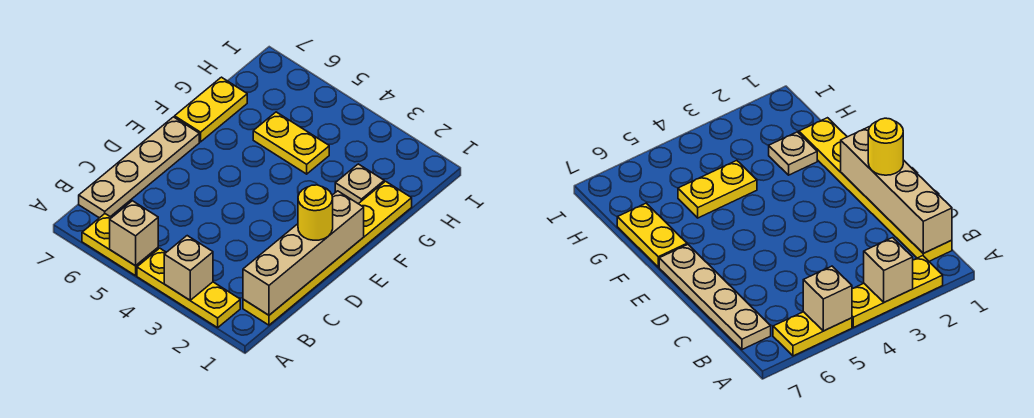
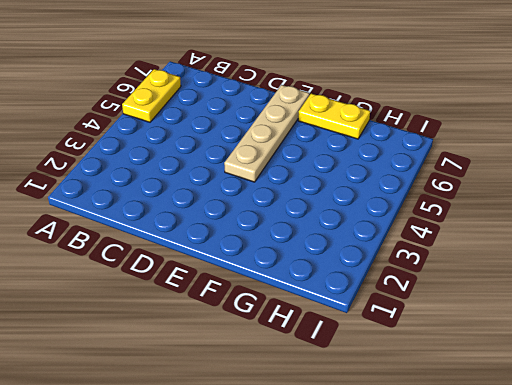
tan 1x4 plate [224,85,309,182] -> tan 1x4 plate turned to [79,117,199,218]
none -> yellow 1x3 plate [137,248,240,328]
none -> yellow 1x6 plate [243,181,412,325]

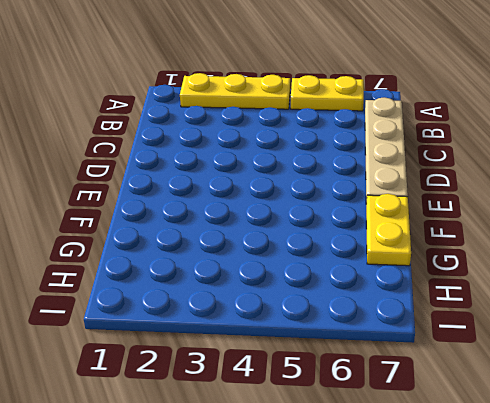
none -> yellow 1x6 plate [243,181,412,325]
none -> tan 1x1 plate [335,164,384,204]

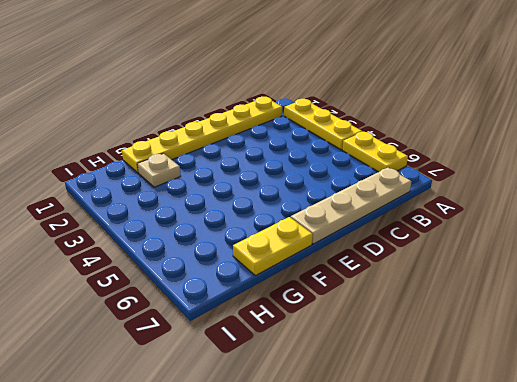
none -> yellow 1x2 plate [253,112,329,174]
none -> tan 1x1 brick [164,236,213,300]

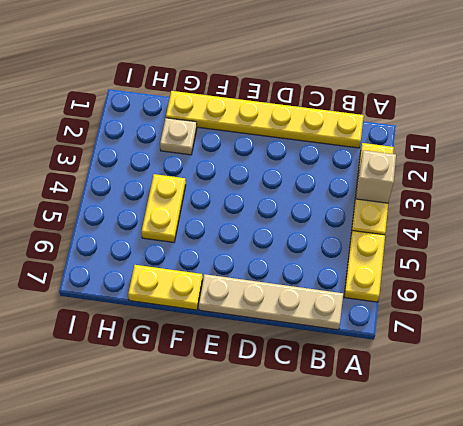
none -> tan 1x1 brick [110,201,158,266]
none -> tan 1x4 brick [243,191,364,315]

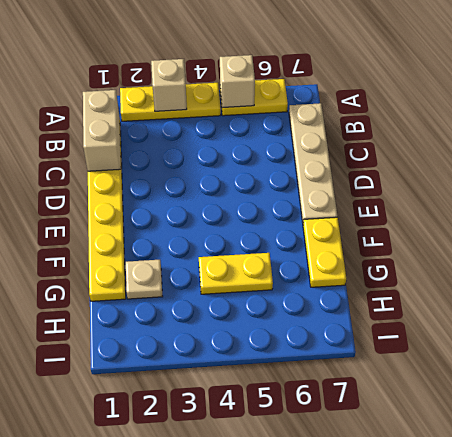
tan 1x2 brick [83,90,121,171] -> tan 1x4 brick [243,191,364,315]
none -> yellow 1x1 round brick [298,185,333,240]

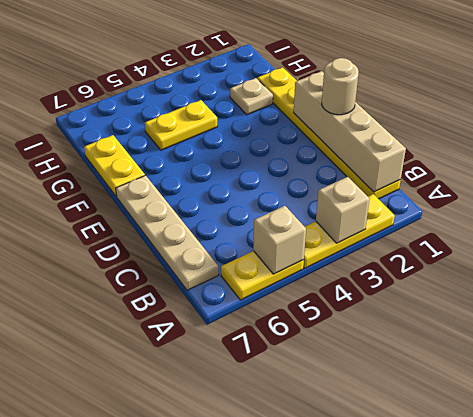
tan 1x1 round brick [322,58,359,115] -> yellow 1x1 round brick [298,185,333,240]

